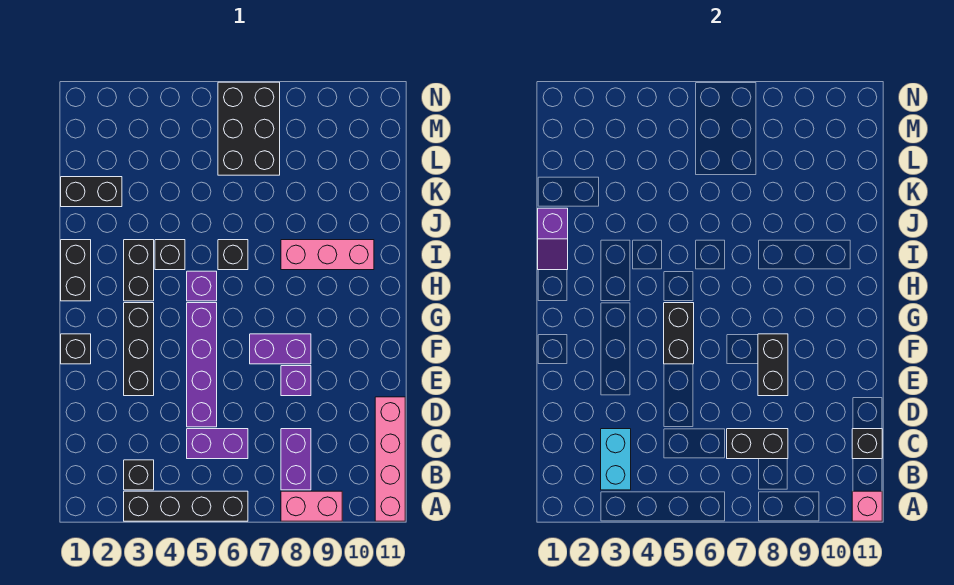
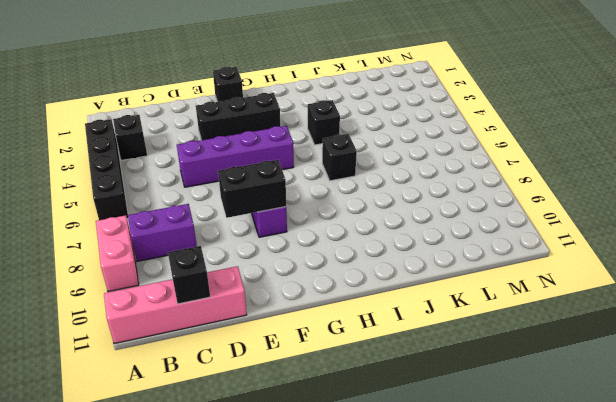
none -> purple 1x2 brick [187,429,248,459]
none -> purple 1x1 brick [281,366,311,396]
none -> black 1x2 brick [61,240,91,301]

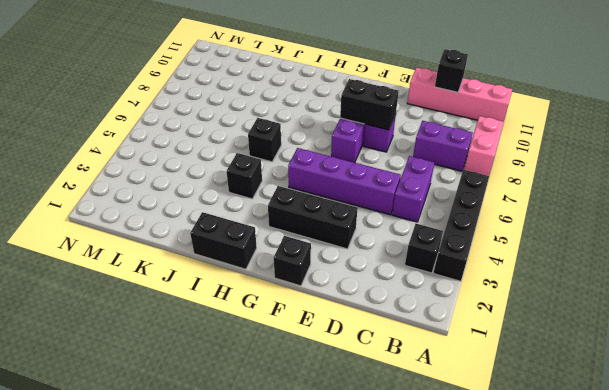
none -> black 1x2 brick [124,240,154,301]
none -> purple 1x1 brick [187,271,217,301]
none -> pink 1x3 brick [281,240,374,270]

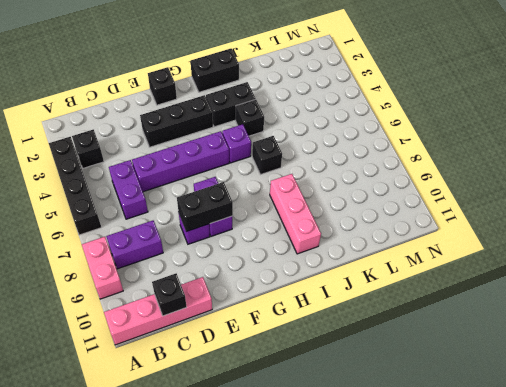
none -> black 1x2 brick [61,177,122,207]
none -> black 2x3 brick [218,82,280,175]
none -> pink 1x1 brick [852,491,882,521]

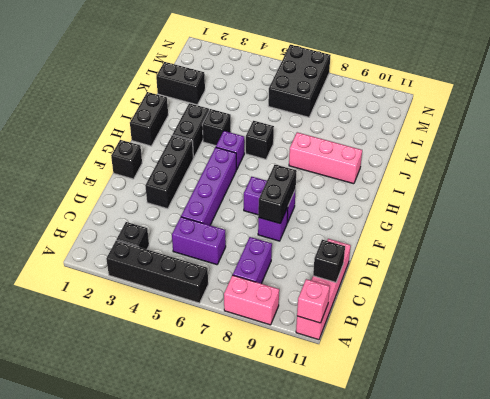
none -> cyan 1x2 brick [601,429,631,490]
none -> black 1x2 brick [727,429,788,459]
none -> black 1x2 brick [664,303,694,364]

